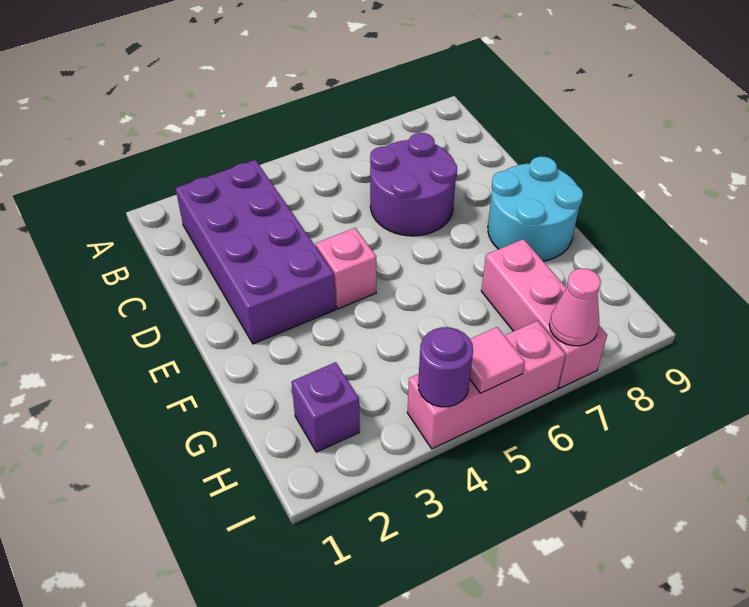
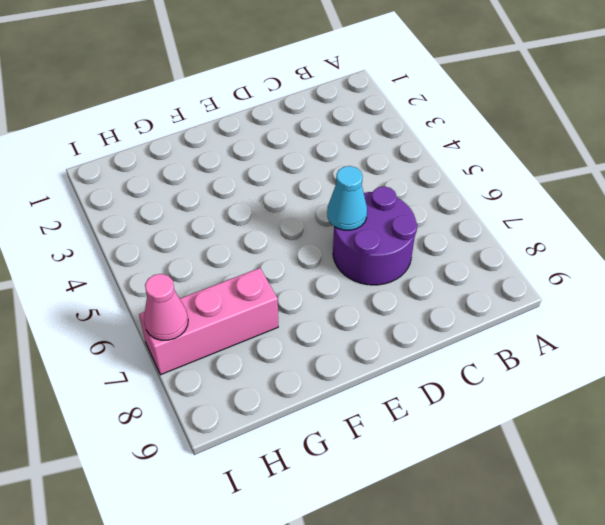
cyan 1x1 cone [327,166,367,230] -> none
none -> purple 2x4 brick [176,160,336,344]
none -> pink 1x1 brick [316,228,376,309]

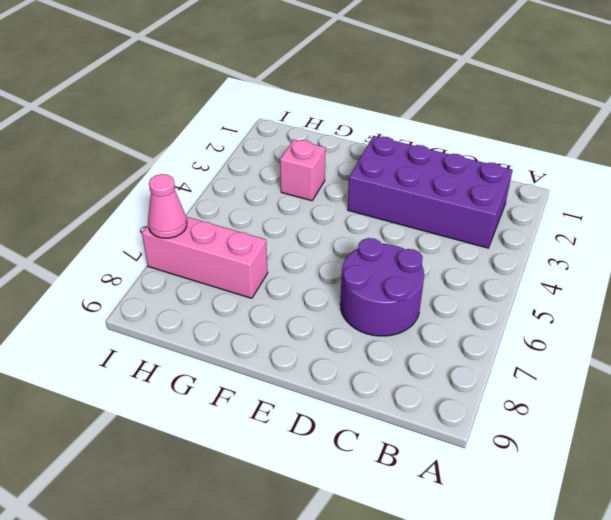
pink 1x1 brick [280,140,325,201] -> pink 1x1 brick moved to [316,228,376,309]
none -> cyan 2x2 round brick [488,156,583,261]
none -> purple 1x1 brick [291,362,360,452]

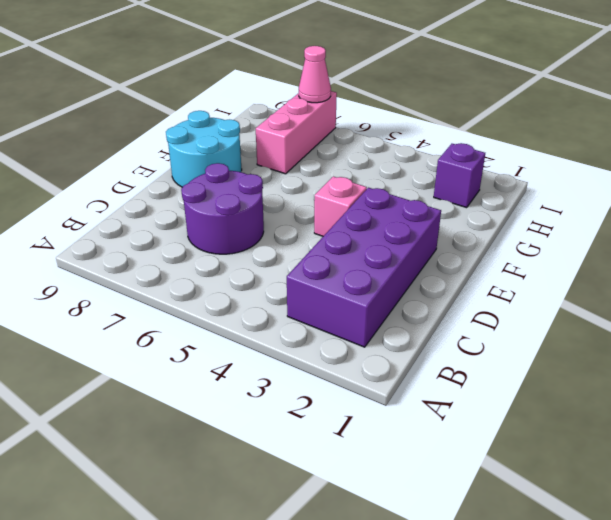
none -> pink 1x3 brick [407,321,566,449]
none -> purple 1x1 round brick [418,327,473,407]

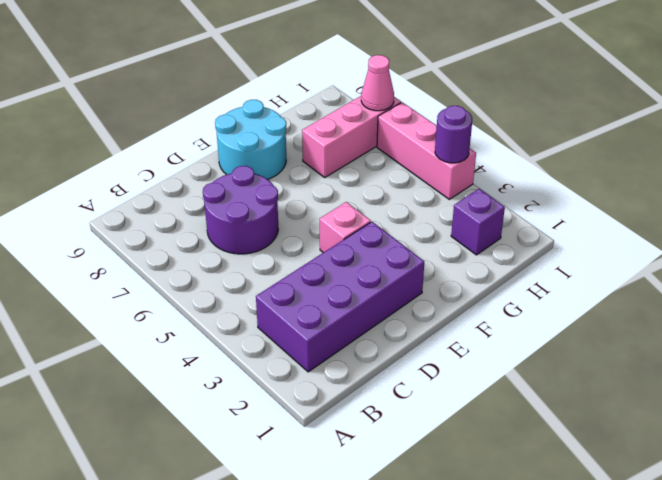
none -> pink 1x1 tile [470,327,525,393]

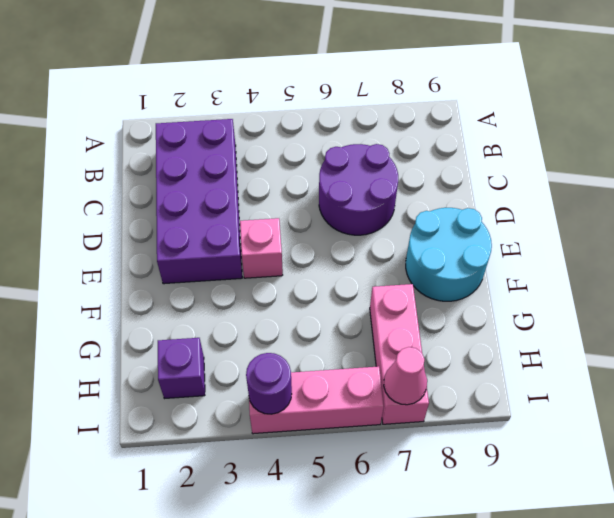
none -> pink 1x1 tile [470,327,525,393]

